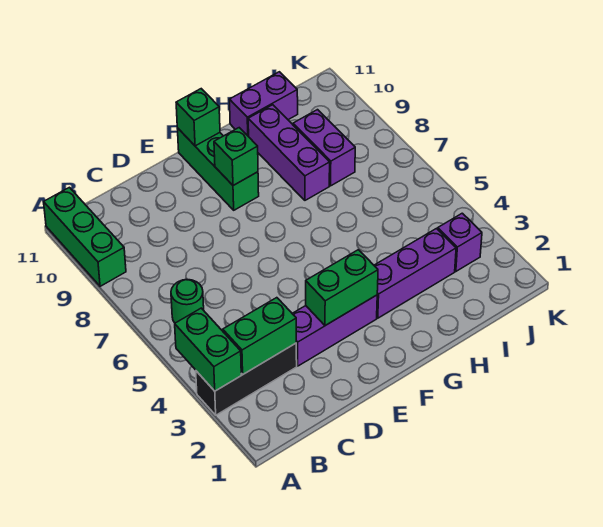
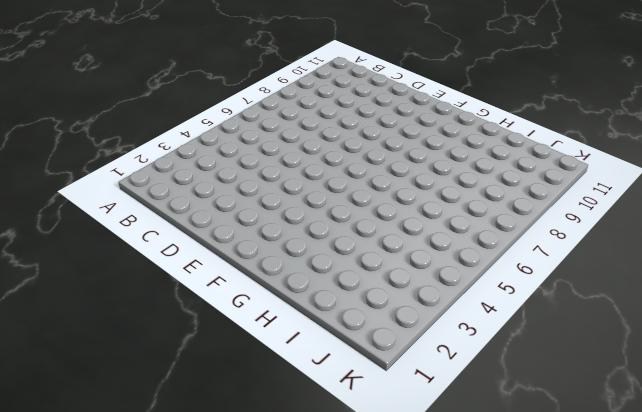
none -> black 1x3 brick [196,343,297,415]
none -> green 1x3 brick [44,187,126,286]
none -> green 1x1 round brick [171,280,204,323]

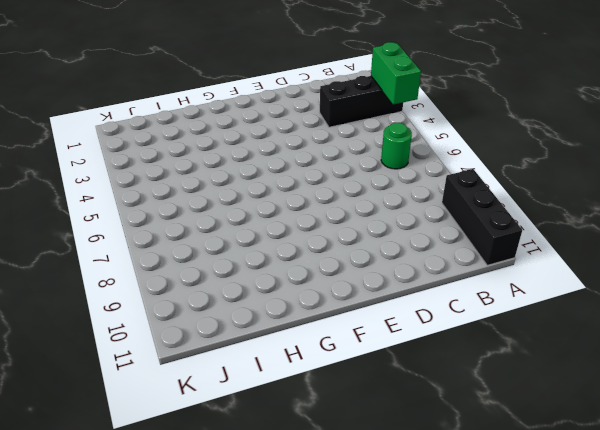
black 1x3 brick [442,169,522,265] -> green 1x3 brick [44,187,126,286]
none -> purple 1x3 brick [292,295,377,366]
none -> green 1x3 brick [177,128,259,210]
none -> purple 1x3 brick [374,229,456,318]

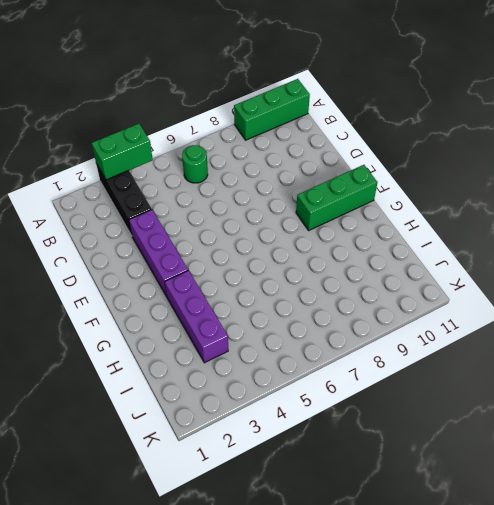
none -> purple 1x3 brick [248,105,330,200]
none -> purple 1x2 brick [229,72,298,137]
none -> purple 1x2 brick [293,110,355,186]

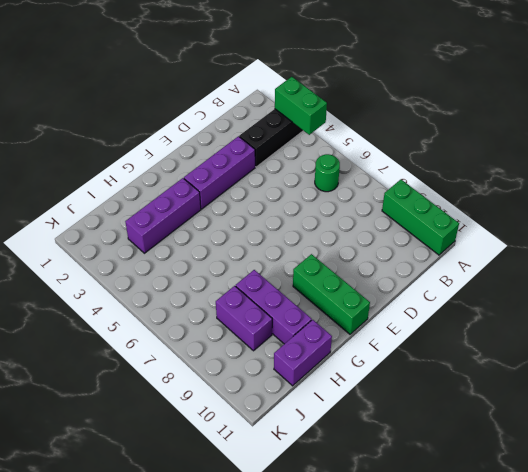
none -> purple 1x1 brick [438,213,482,271]
none -> green 1x2 brick [223,298,296,374]
none -> green 1x2 brick [306,250,378,326]

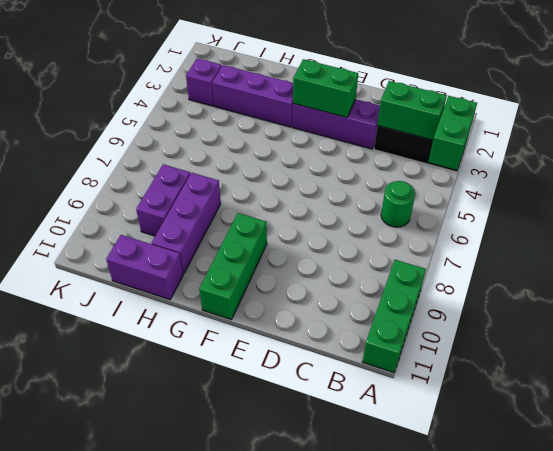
none -> green 1x1 brick [214,128,258,185]
none -> green 1x1 brick [176,89,220,146]

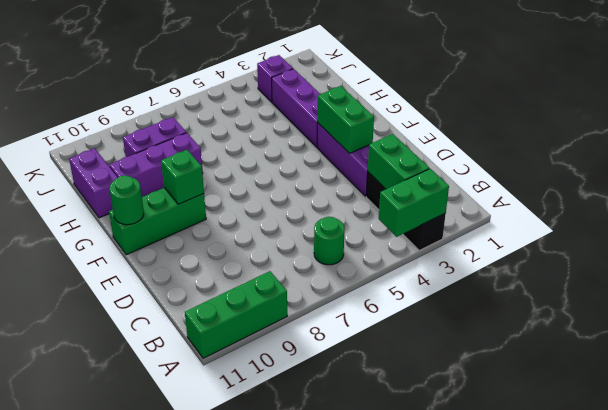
green 1x1 round brick [110,175,144,225] -> green 1x1 brick [176,89,220,146]

